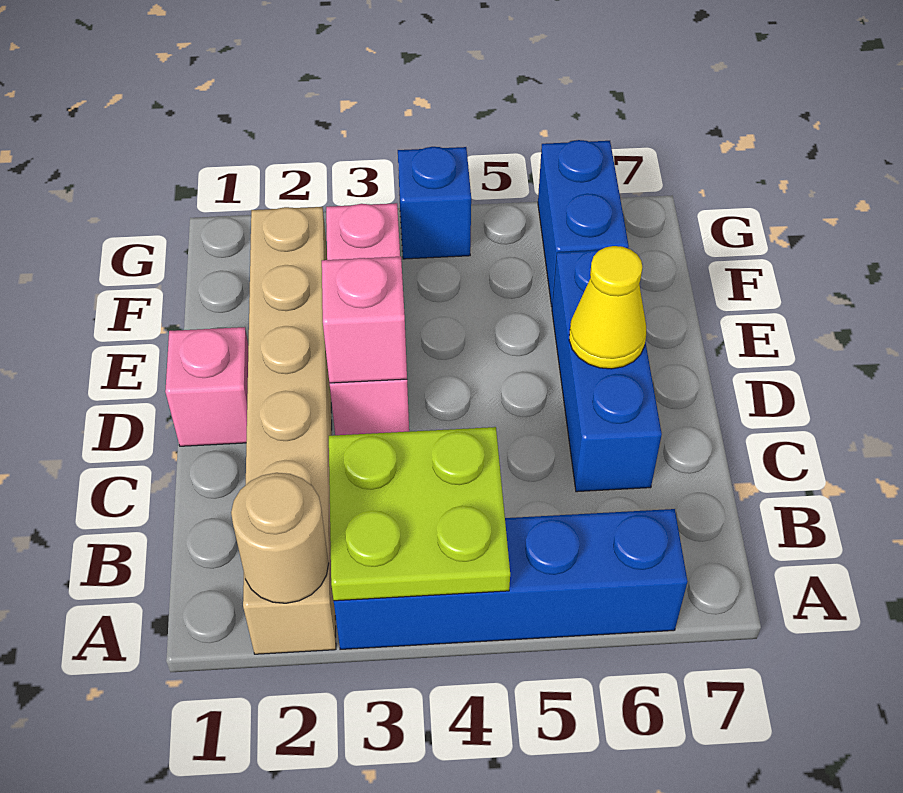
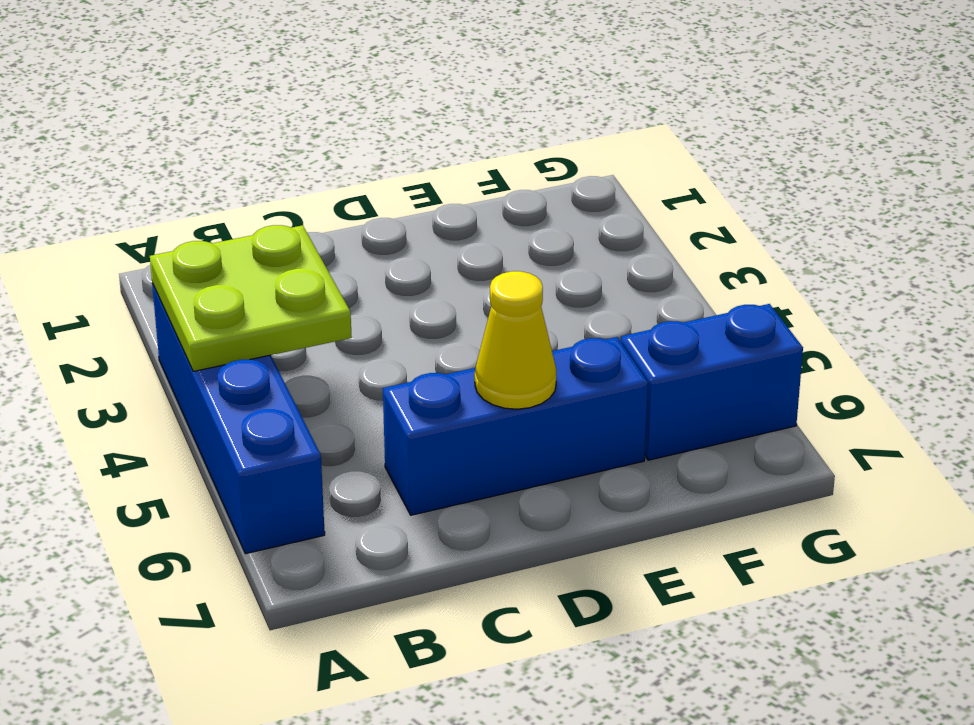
none -> tan 1x6 brick [243,207,336,654]
none -> pink 1x1 brick [165,327,248,446]

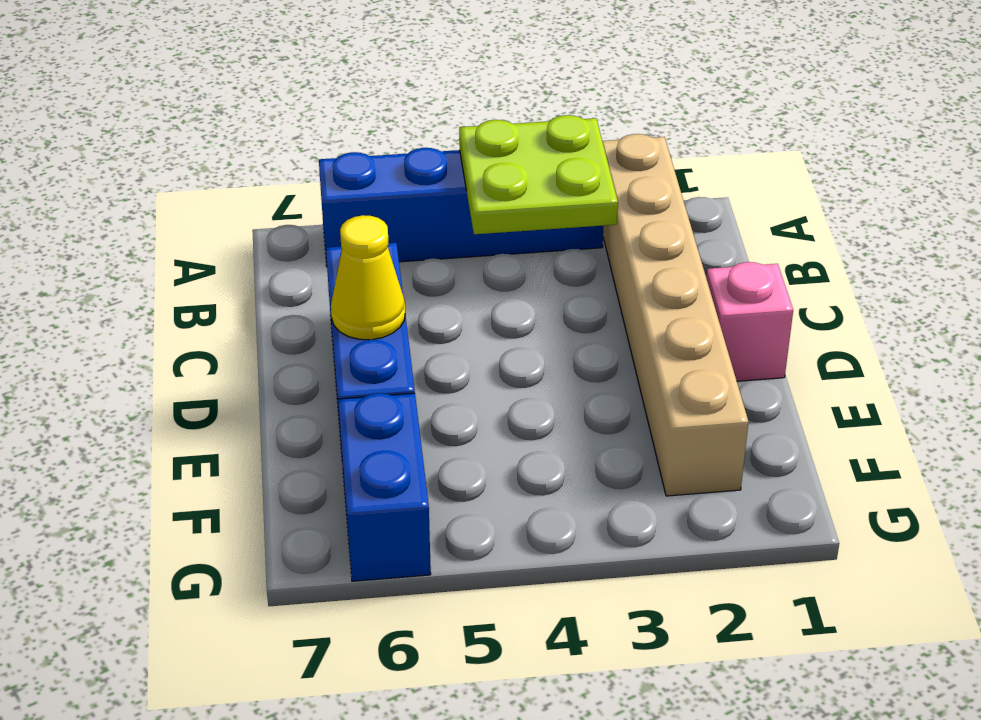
none -> pink 1x3 brick [326,203,409,435]
none -> blue 1x1 brick [398,147,471,259]

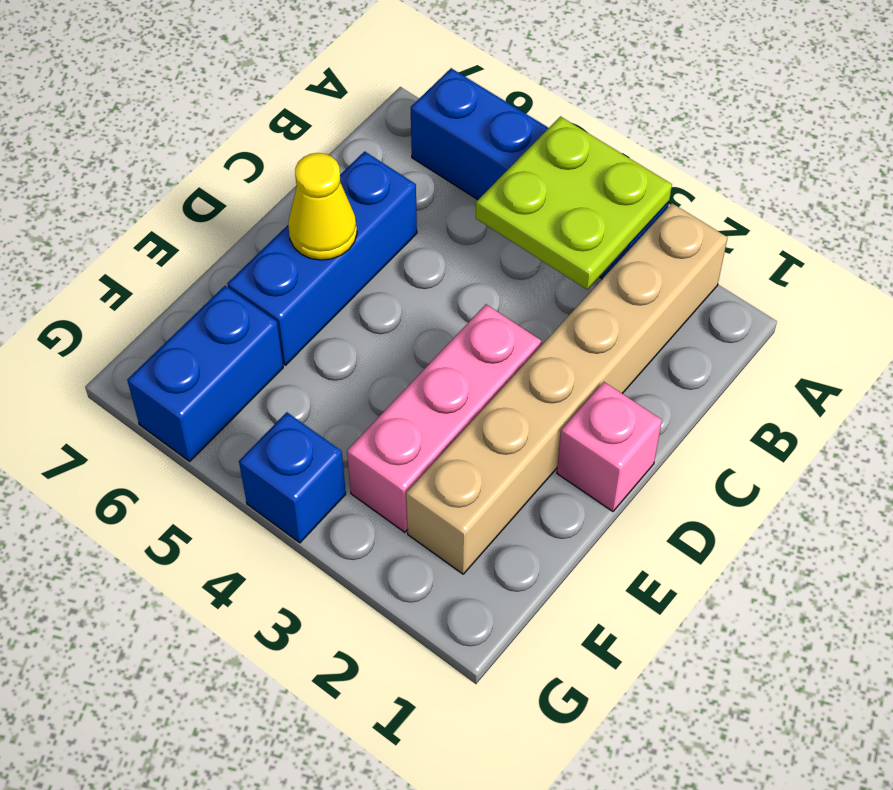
none -> tan 1x1 round brick [231,473,329,603]
none -> pink 1x1 brick [322,257,407,383]

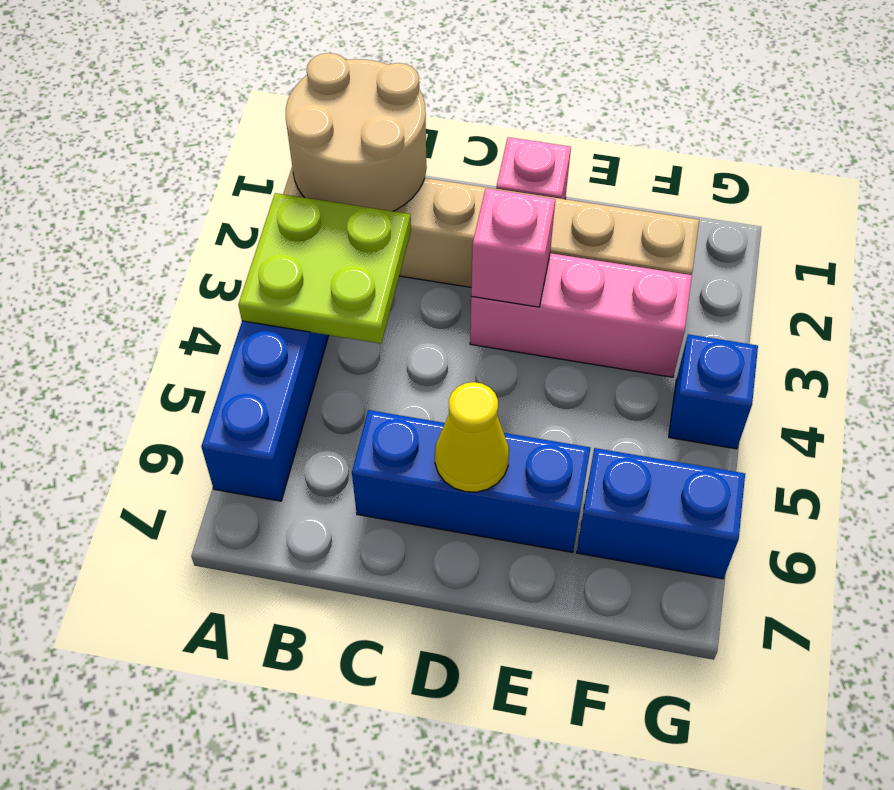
tan 2x2 round brick [286,53,427,211] -> tan 1x1 round brick [231,473,329,603]

